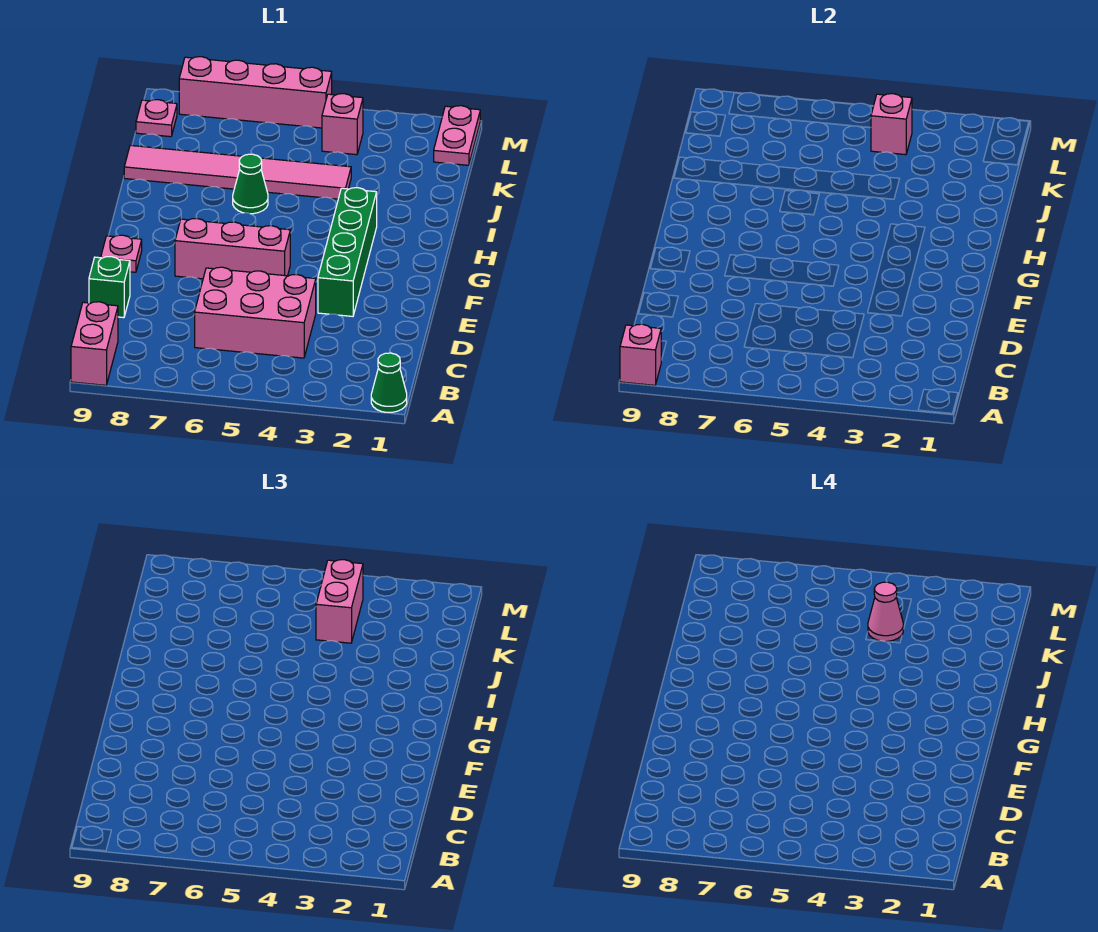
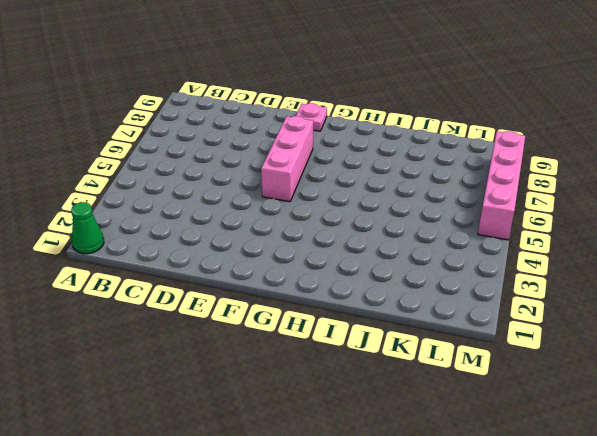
none -> pink 1x2 brick [71,302,118,385]
none -> pink 2x3 brick [195,267,316,358]
none -> green 1x1 brick [89,257,130,318]

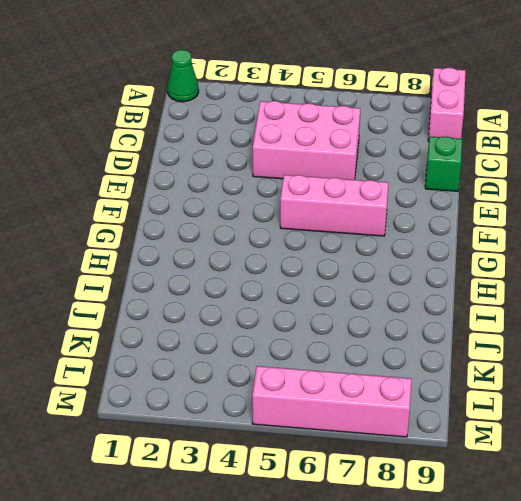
none -> green 1x4 brick [318,188,377,316]
none -> pink 1x1 plate [101,235,142,272]
none -> green 1x1 cone [233,154,268,214]

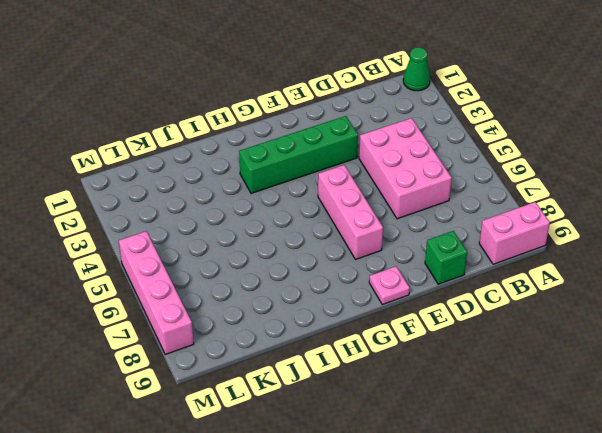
none -> green 1x1 cone [233,154,268,214]
none -> pink 1x6 tile [124,145,351,199]
none -> pink 1x2 plate [434,106,480,165]

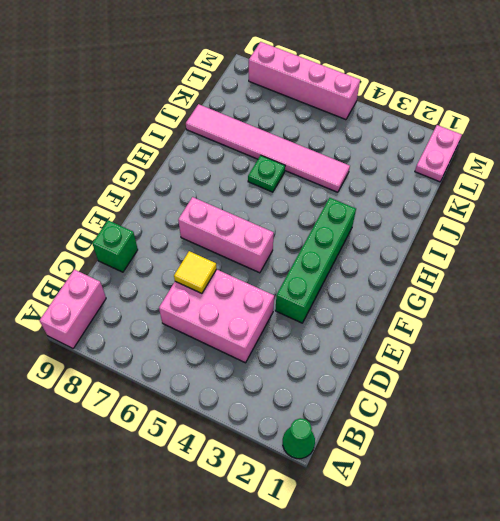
yellow 1x1 tile [174,251,217,293] -> none
green 1x1 plate [248,155,285,192] -> green 1x1 cone [233,154,268,214]
none -> pink 1x1 plate [101,235,142,272]
none -> pink 1x1 brick [322,94,363,155]
none -> pink 1x1 plate [136,100,177,137]

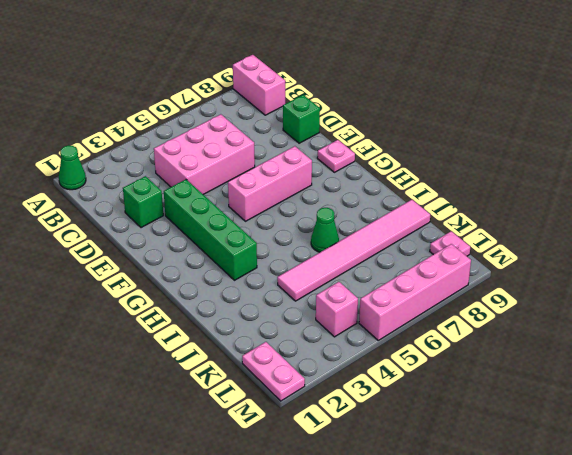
green 1x1 brick [123,176,163,228] -> none
none -> pink 1x1 brick [620,324,661,385]
none -> pink 1x1 brick [871,94,912,155]
none -> pink 1x2 brick [316,560,363,643]

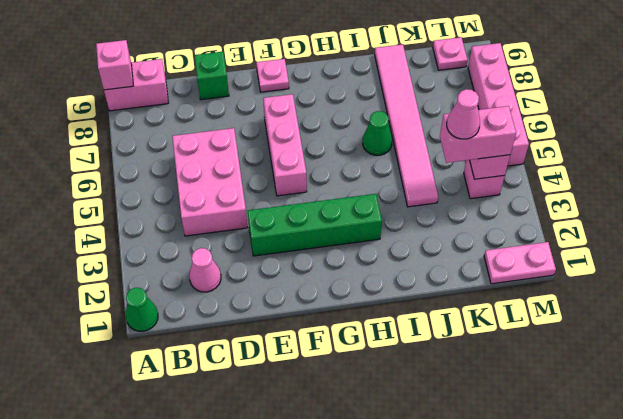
pink 1x1 cone [189,248,221,292] -> none

